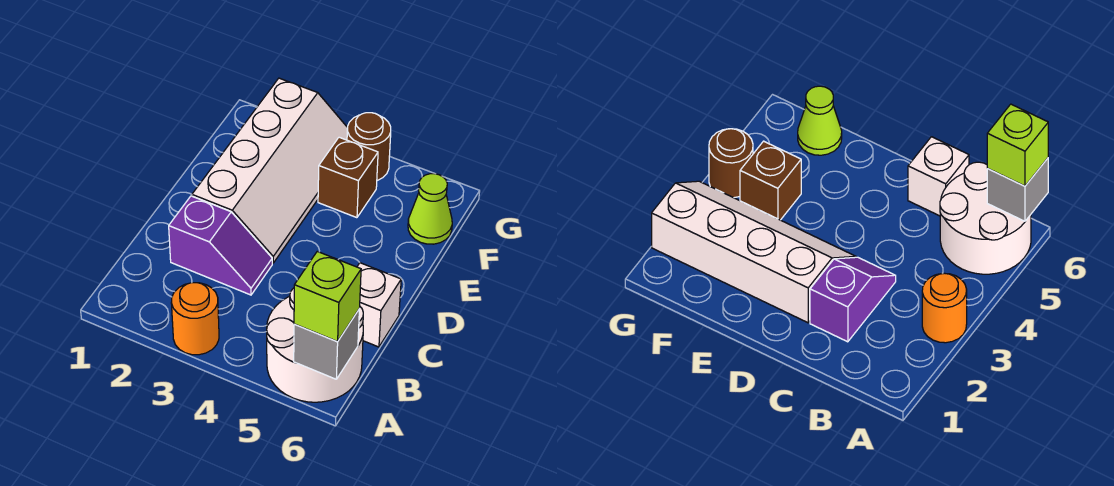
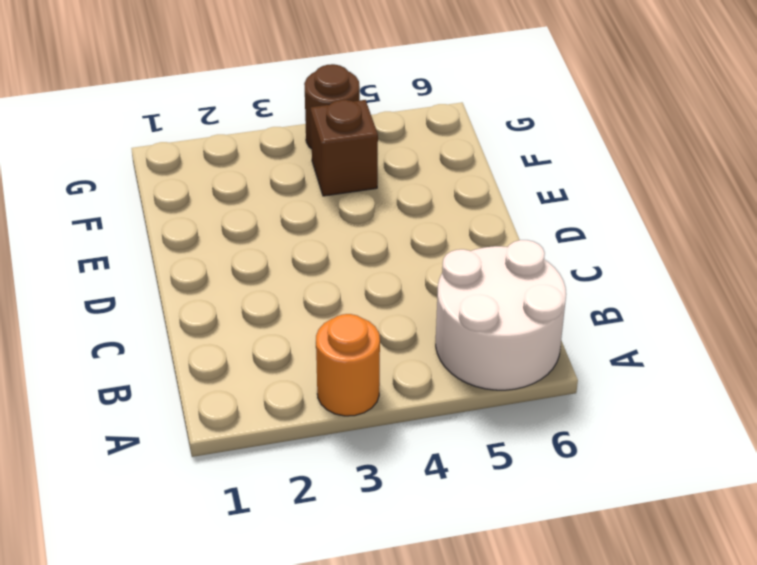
none -> purple 1x2 slope [169,196,272,295]
none -> white 1x1 brick [357,263,401,347]

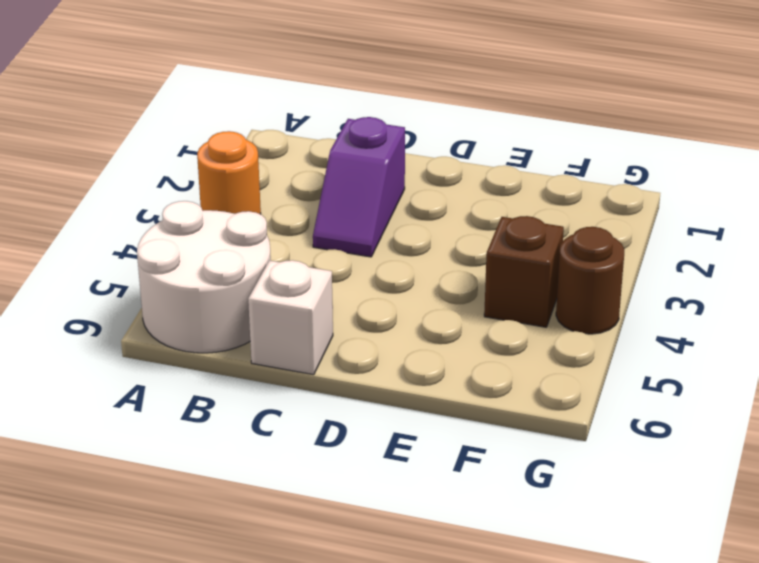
none -> white 2x4 slope [192,78,347,263]
none -> lime 1x1 cone [408,174,452,244]

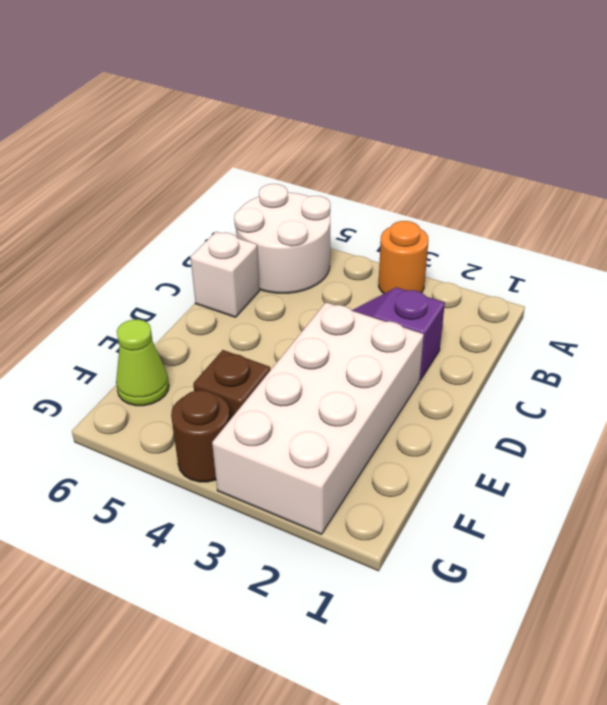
white 2x4 brick [212,302,424,534] -> white 2x4 slope [192,78,347,263]
none -> grey 1x1 brick [294,310,359,379]
none -> lime 1x1 brick [294,251,361,341]

